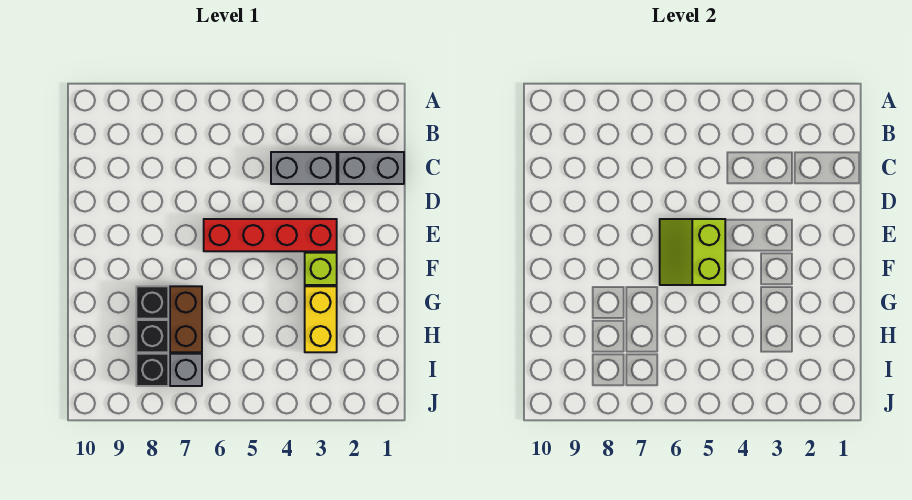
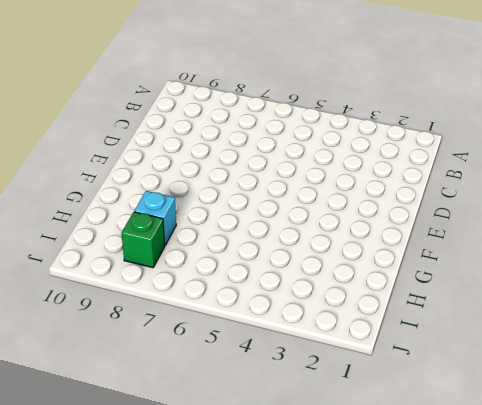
cyan 1x1 brick [134,191,176,245] -> black 1x1 brick [136,320,168,352]
green 1x1 brick [122,212,165,268] -> black 1x1 brick [136,354,168,386]
none -> grey 1x2 brick [338,152,404,184]
none -> grey 1x2 brick [271,152,337,184]

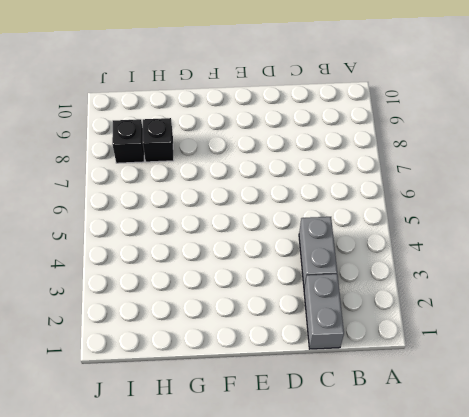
none -> red 1x4 brick [204,219,337,251]
none -> lime 1x1 brick [305,253,337,285]

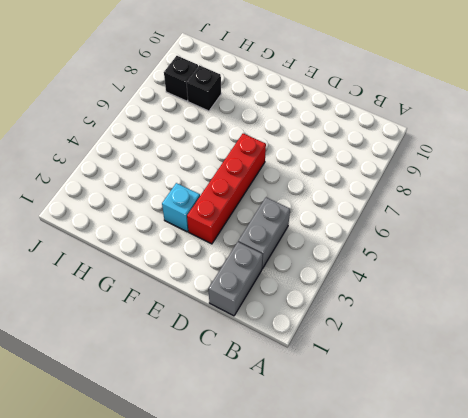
cyan 1x1 brick [162,183,200,232] -> lime 1x1 brick [305,253,337,285]
none -> yellow 1x2 brick [305,286,337,352]
none -> brown 1x2 brick [170,286,202,352]

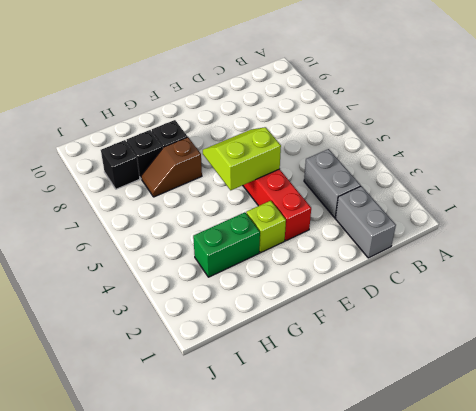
green 1x2 brick [193,212,260,277] -> yellow 1x2 brick [305,286,337,352]
brown 1x2 slope [141,137,202,197] -> brown 1x2 brick [170,286,202,352]
none -> grey 1x1 brick [170,354,202,386]

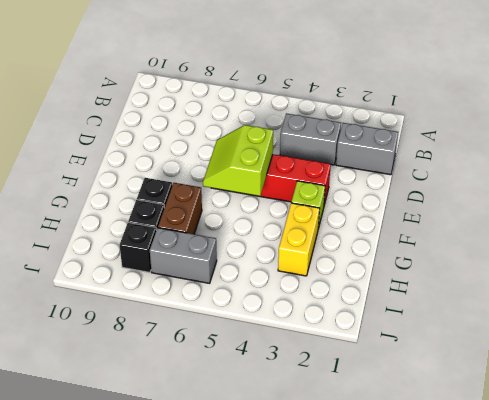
grey 1x2 brick [150,228,217,283] -> grey 1x1 brick [170,354,202,386]

